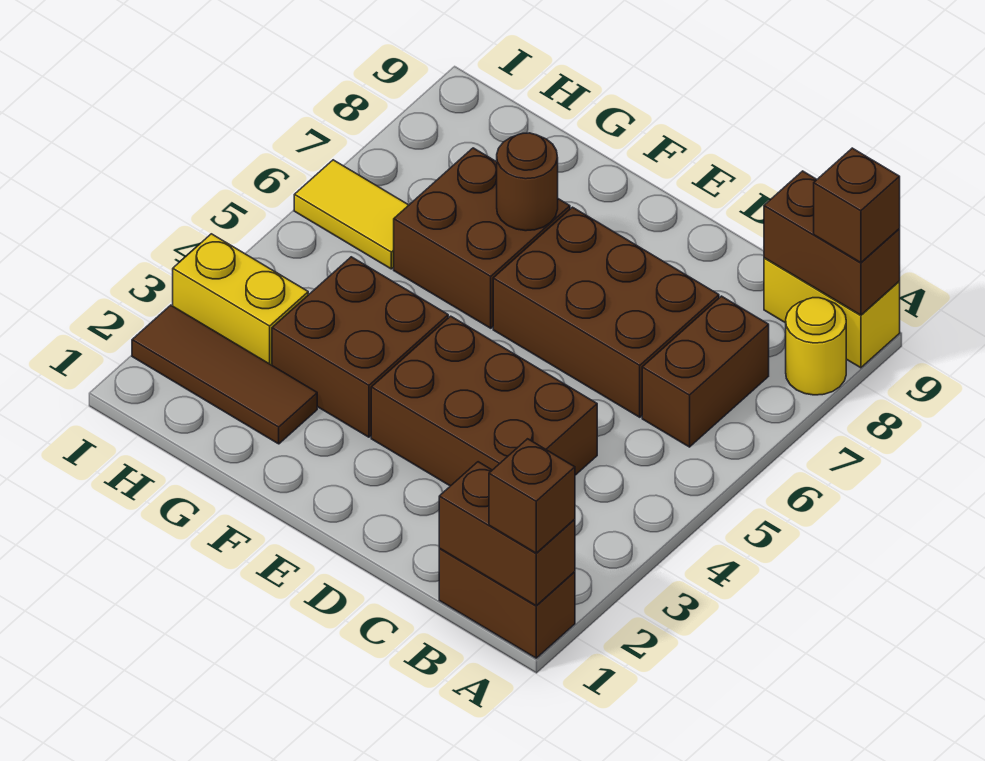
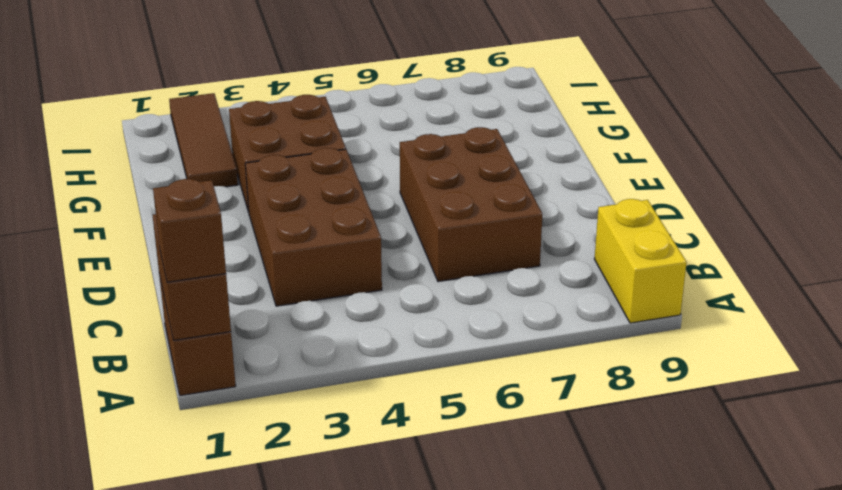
none -> yellow 1x1 round brick [786,298,846,395]
none -> brown 1x2 brick [642,296,769,447]
none -> brown 2x2 brick [394,148,570,328]

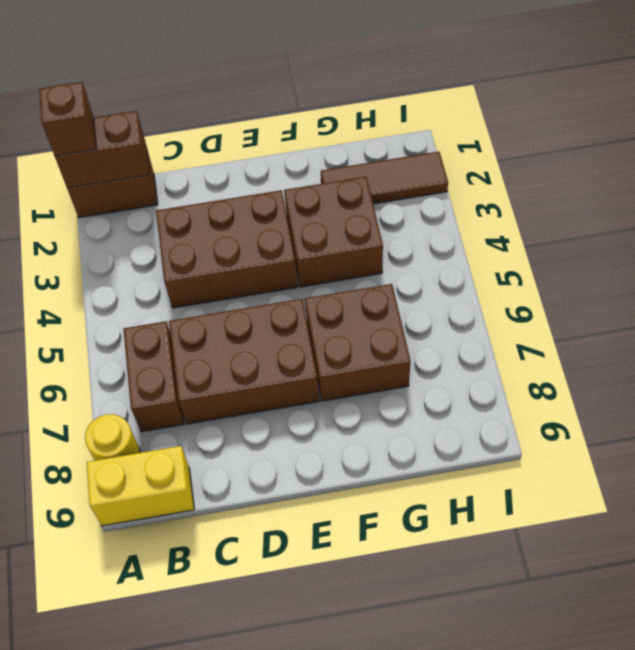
none -> yellow 1x2 brick [173,234,308,365]
none -> yellow 1x2 tile [294,160,409,269]
none -> brown 1x2 brick [764,171,900,315]

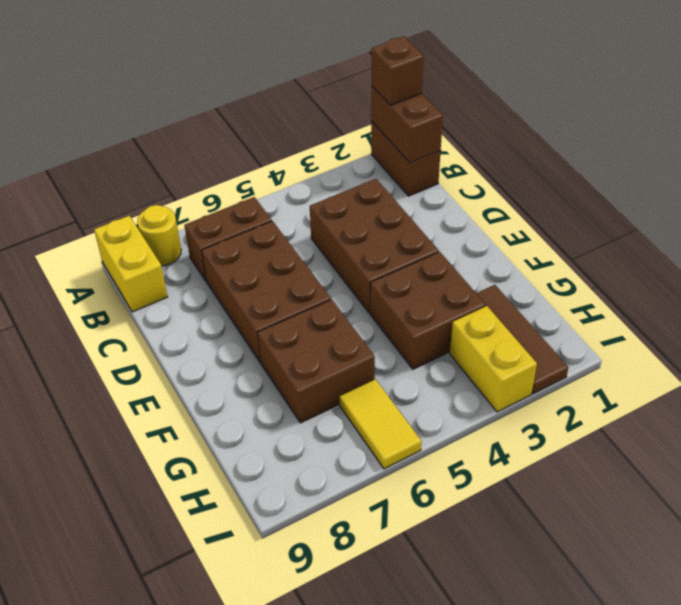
none -> brown 1x2 brick [764,171,900,315]
none -> brown 1x1 round brick [497,133,558,231]
none -> brown 1x1 brick [814,148,900,263]

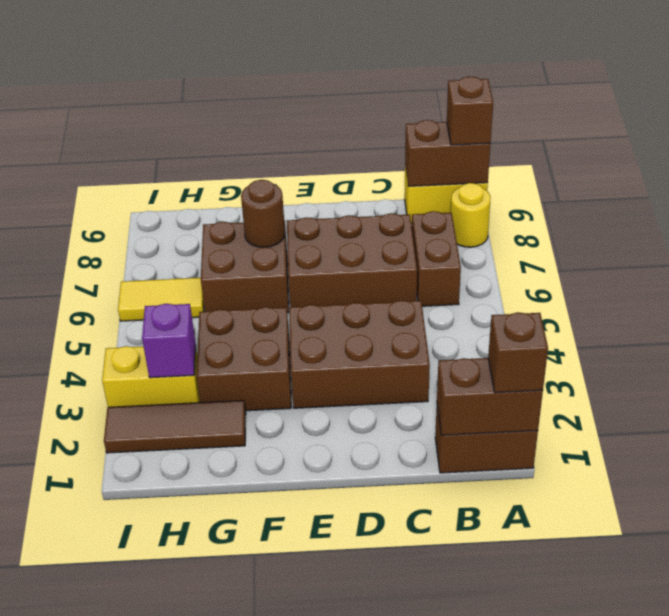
purple 1x1 brick [142,304,196,378] -> none

